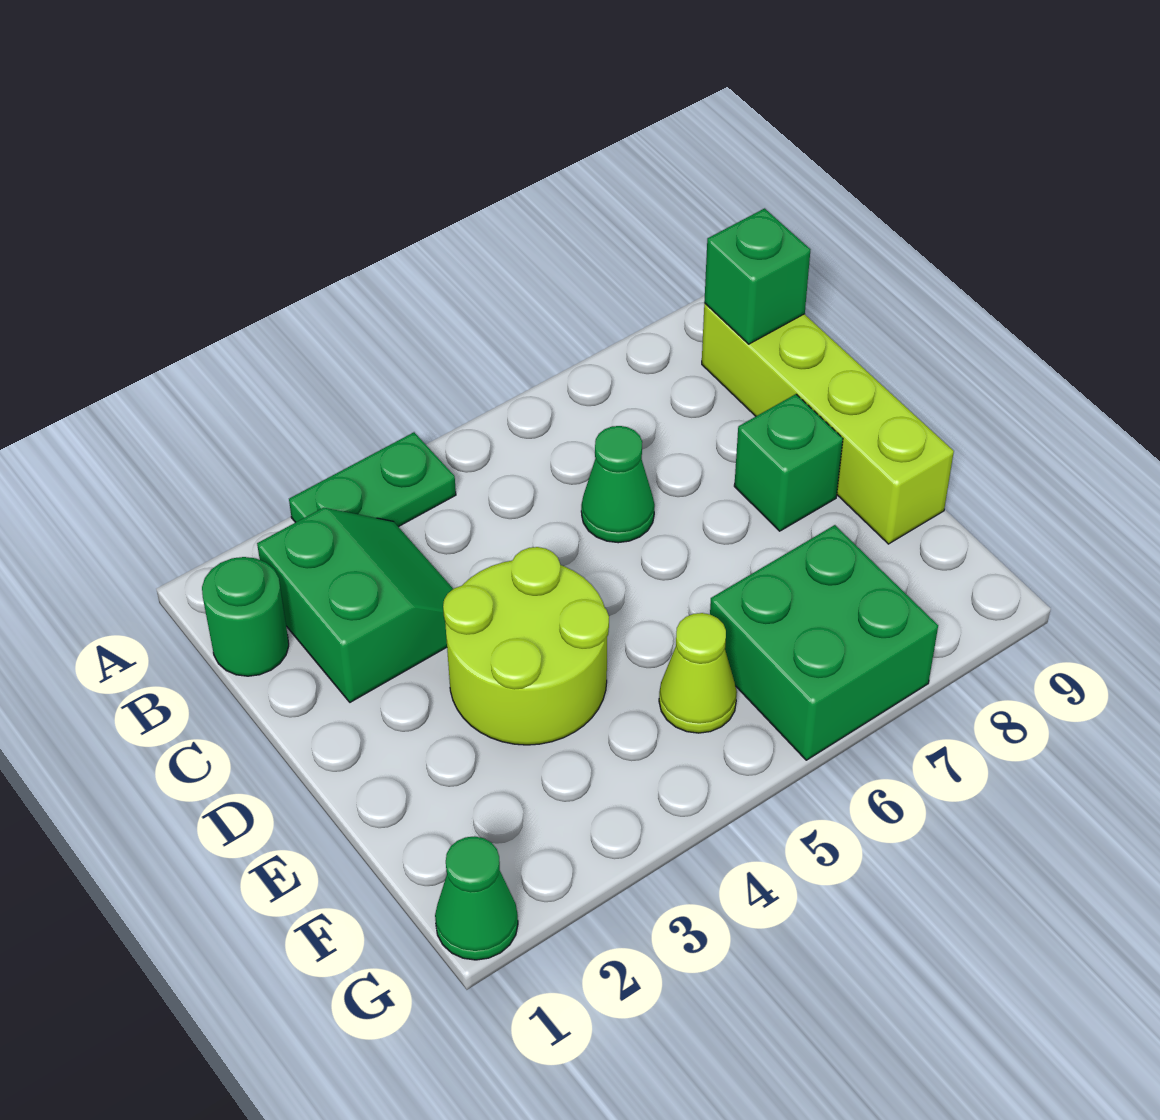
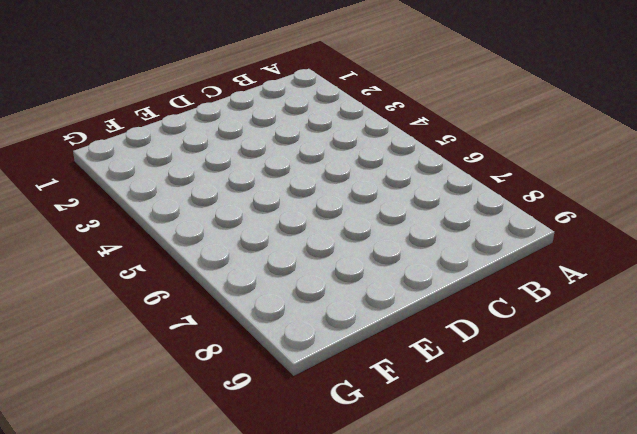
none -> green 1x2 plate [289,432,456,527]
none -> green 1x1 round brick [202,557,289,676]

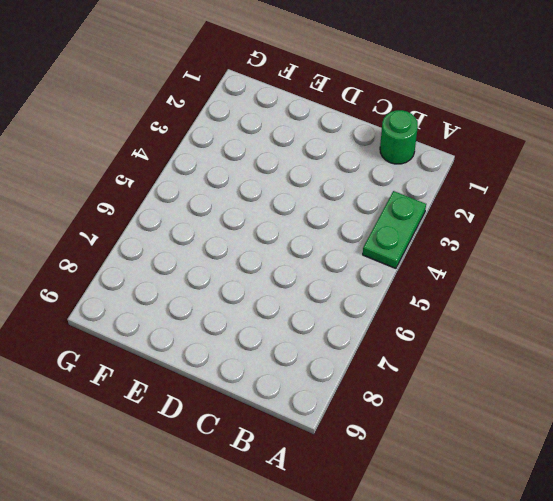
none -> green 2x2 slope [257,508,453,702]
none -> lime 1x4 brick [702,304,954,544]

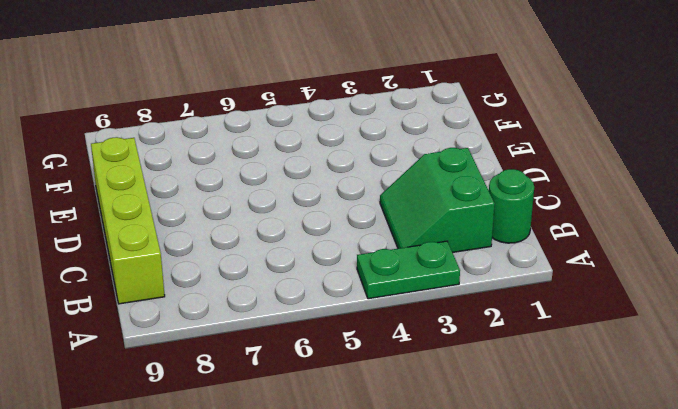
none -> green 1x1 cone [581,426,655,543]
none -> lime 2x2 round brick [443,547,609,745]

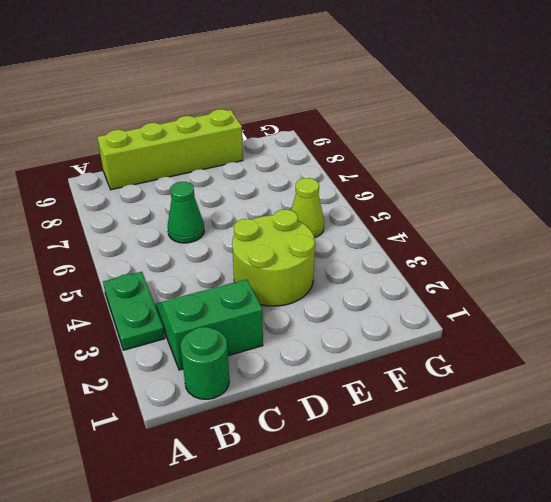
none -> green 1x1 brick [734,394,843,531]
none -> green 2x2 brick [710,525,938,760]

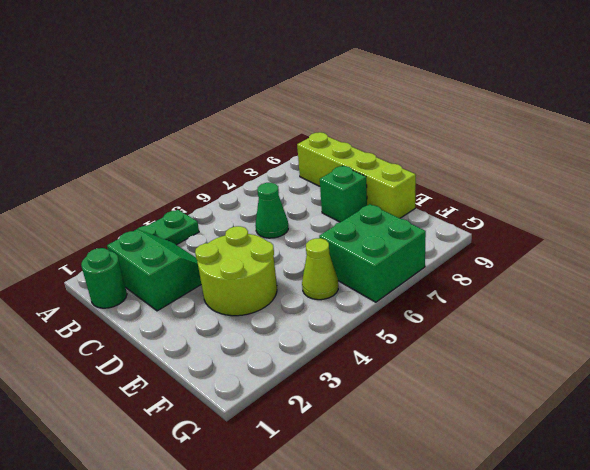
none -> green 1x1 cone [435,836,518,960]
none -> green 1x1 brick [704,208,810,344]

